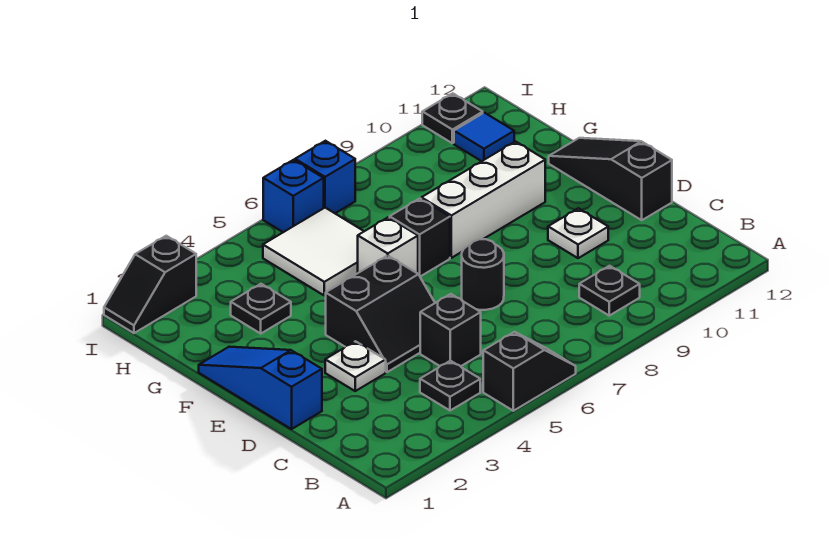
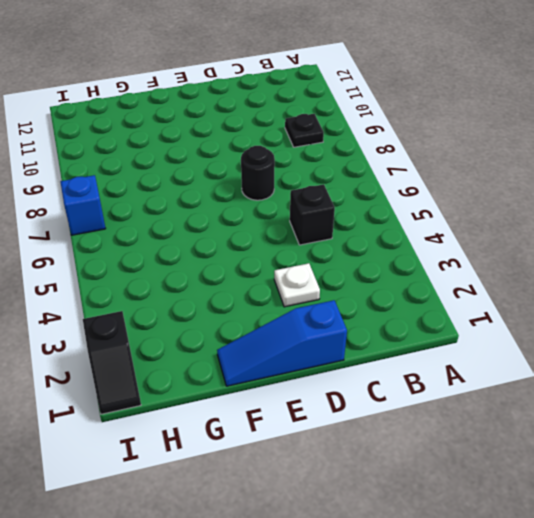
none -> black 1x2 slope [483,332,576,411]
none -> black 1x1 plate [420,361,480,411]
none -> black 2x2 slope [326,256,435,372]

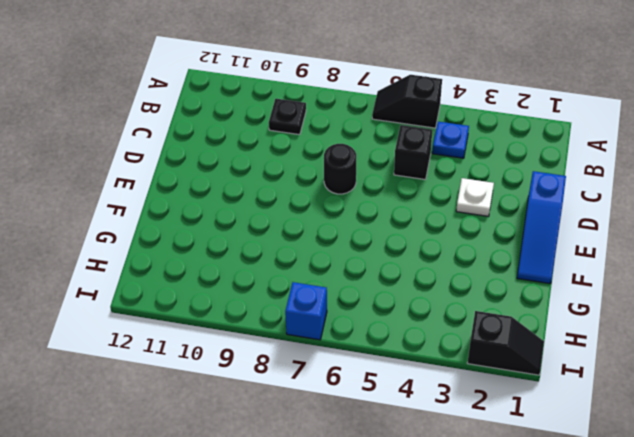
blue 1x1 plate [432,122,469,158] -> black 1x1 plate [420,361,480,411]
none -> black 2x2 slope [326,256,435,372]
none -> white 1x1 plate [548,208,608,258]
none -> black 1x3 slope [549,138,672,220]

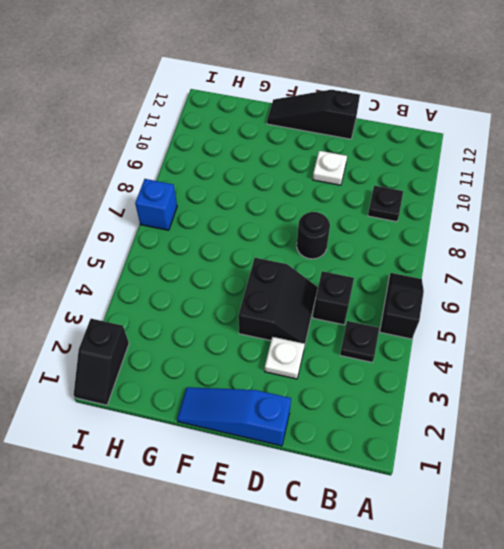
none -> white 1x1 brick [358,217,418,274]
none -> black 1x1 brick [390,199,450,277]
none -> white 1x3 brick [421,141,545,258]

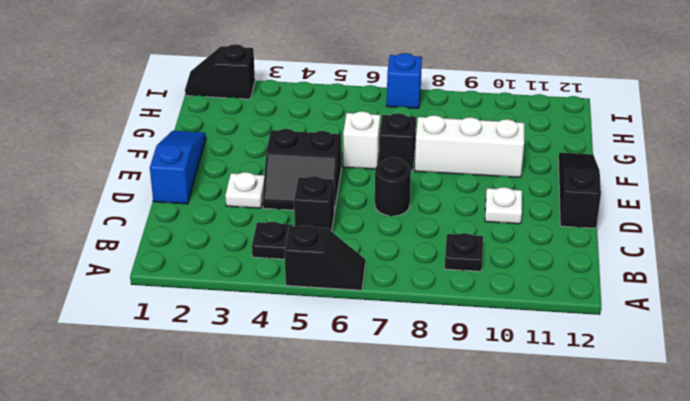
none -> black 1x1 plate [231,284,291,333]
none -> white 2x2 tile [263,208,364,296]
none -> blue 1x1 tile [454,113,514,161]

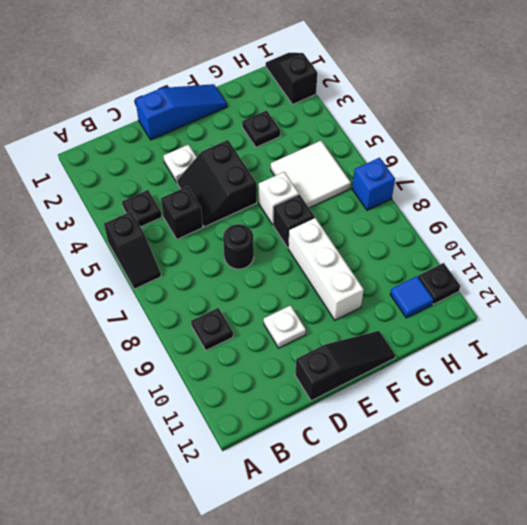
none -> blue 1x1 brick [263,160,324,232]

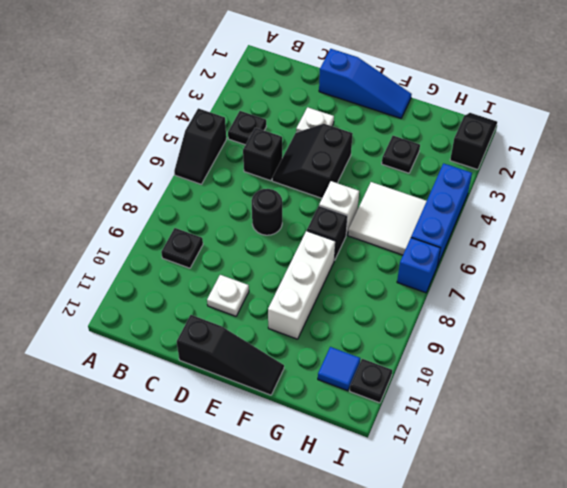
blue 1x3 brick [411,163,472,266] -> blue 1x1 brick [263,160,324,232]

